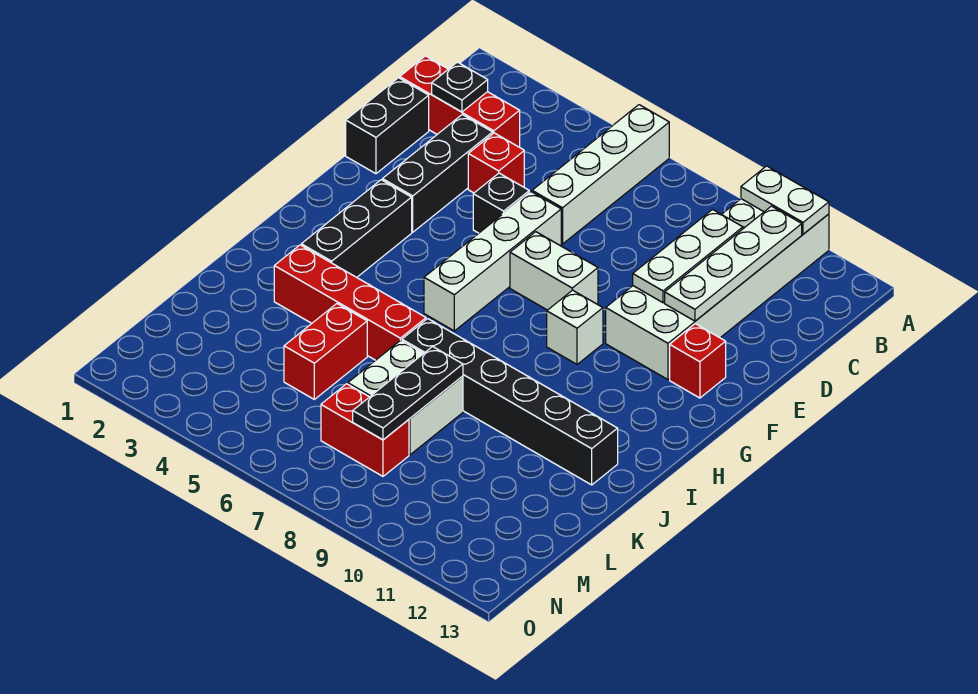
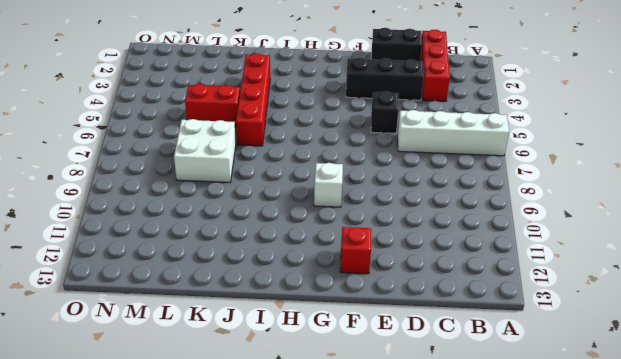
none -> white 2x6 brick [606,199,829,380]
none -> red 1x1 brick [468,133,524,193]
none -> white 1x4 brick [424,192,561,331]

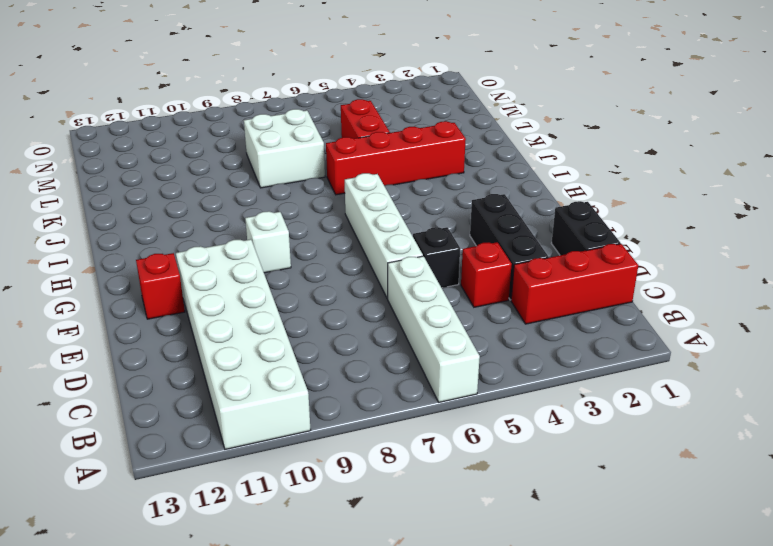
none -> white 1x2 brick [510,232,598,310]
none -> black 1x3 brick [301,180,412,277]
none -> black 1x6 brick [402,319,618,485]

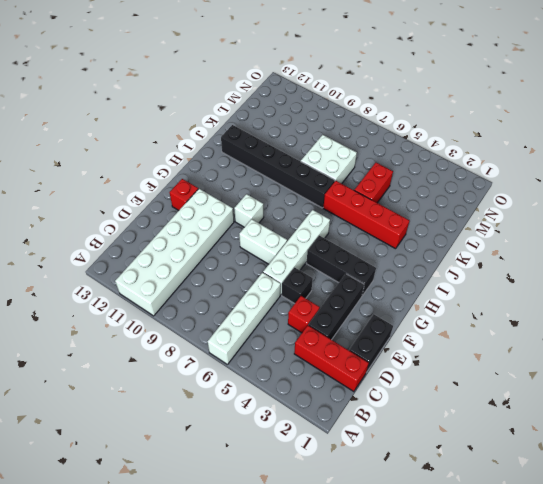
black 1x3 brick [306,236,376,296] -> black 1x3 brick turned to [301,180,412,277]
none -> red 1x2 brick [321,384,409,476]
none -> white 1x2 plate [741,166,829,234]
none -> white 1x4 plate [665,206,802,321]

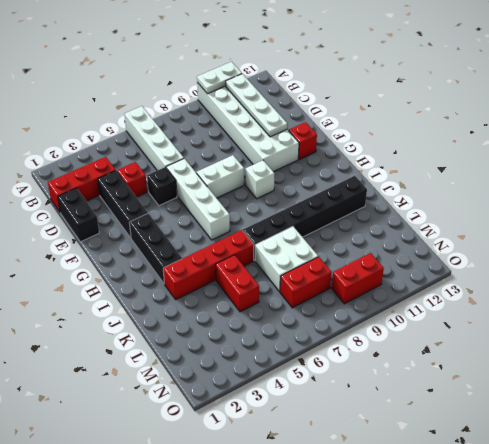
red 1x2 brick [332,253,384,304] -> none
none -> black 1x1 plate [432,62,488,112]
none -> white 1x3 plate [633,210,743,303]
none -> black 1x3 plate [353,347,463,440]

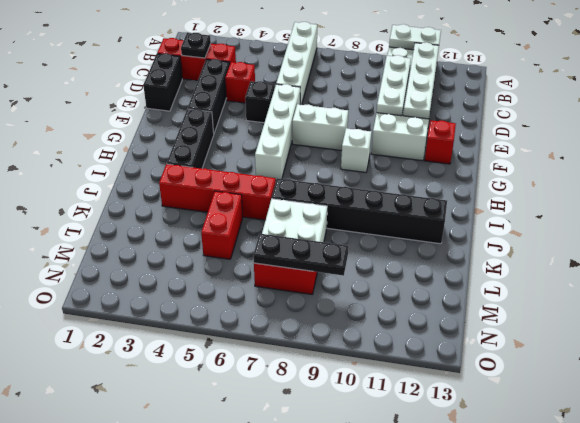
black 1x3 plate [254,234,349,276] -> black 1x3 plate turned to [353,347,463,440]

